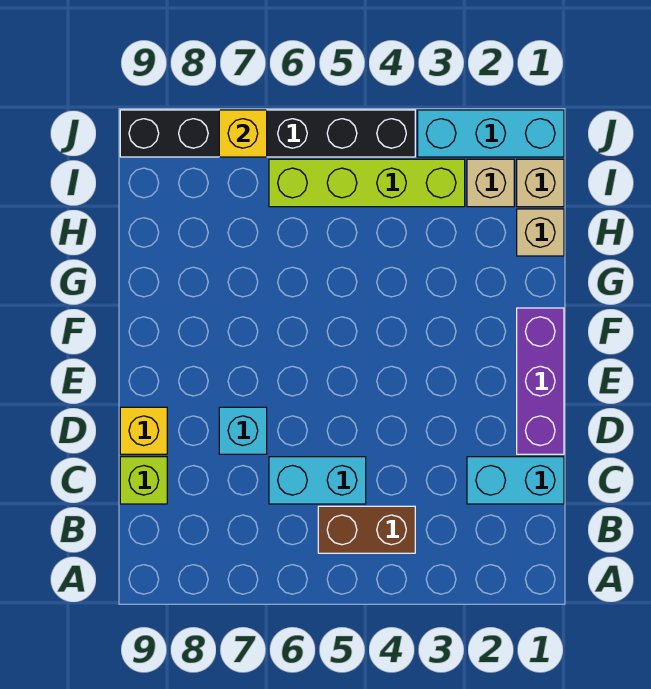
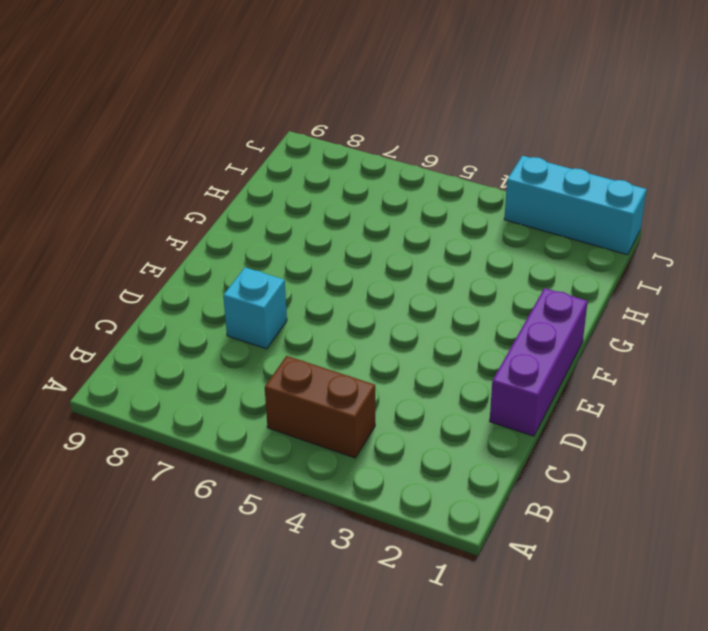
none -> cyan 1x2 brick [467,457,564,504]
none -> cyan 1x2 brick [269,457,366,504]
none -> lime 1x1 brick [120,457,167,504]

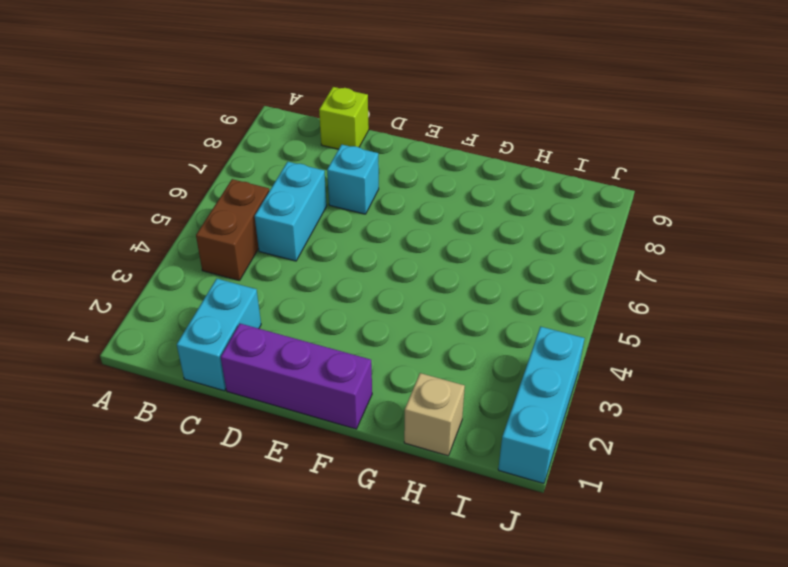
none -> yellow 1x1 brick [120,407,167,454]
none -> tan 1x1 brick [517,159,564,207]
none -> tan 1x1 brick [467,159,514,207]

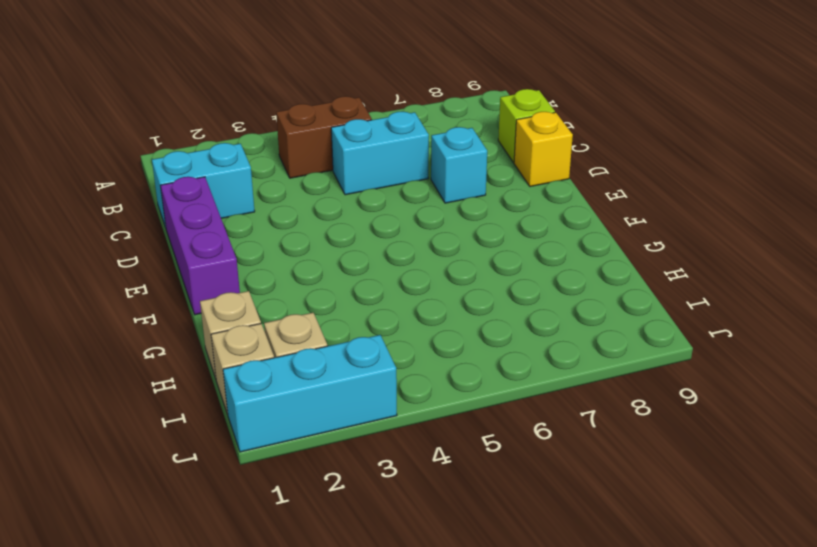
none -> lime 1x4 brick [269,159,465,207]
none -> black 1x6 brick [120,110,415,157]
none -> yellow 1x1 brick [219,110,267,157]

